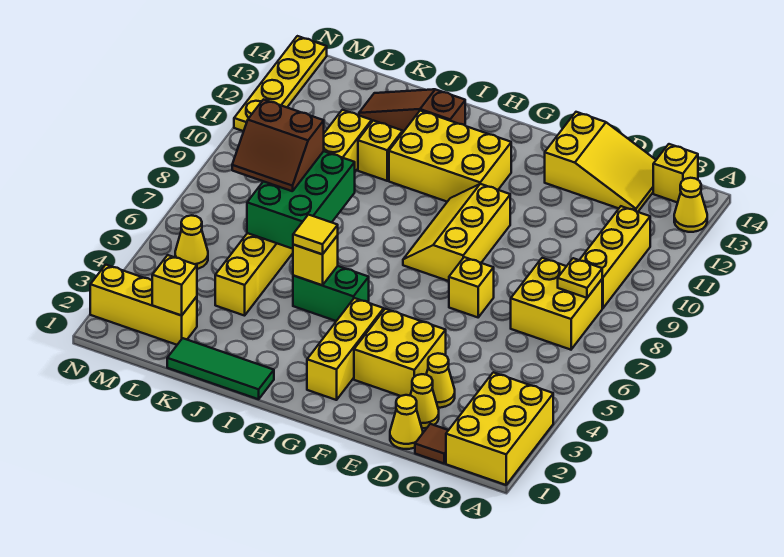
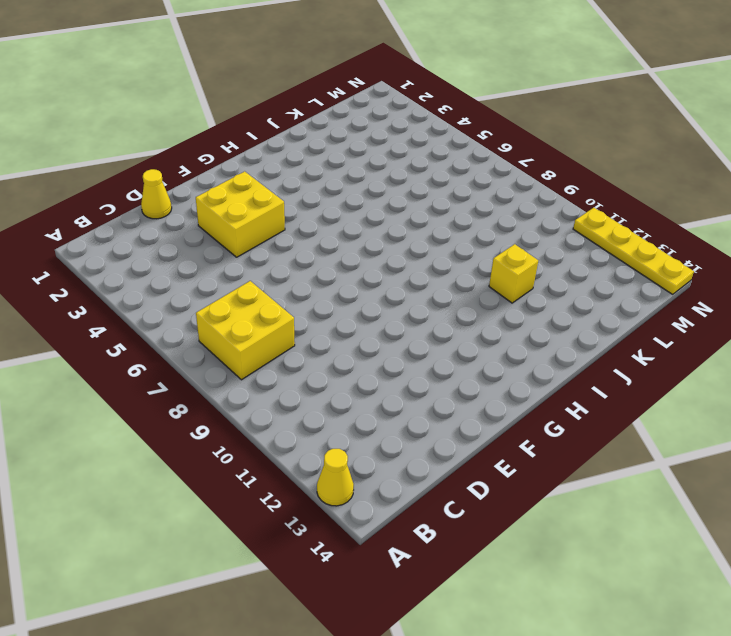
none -> yellow 2x3 brick [446,372,553,485]
none -> yellow 1x3 brick [579,206,650,308]
none -> yellow 1x1 brick [653,144,698,203]

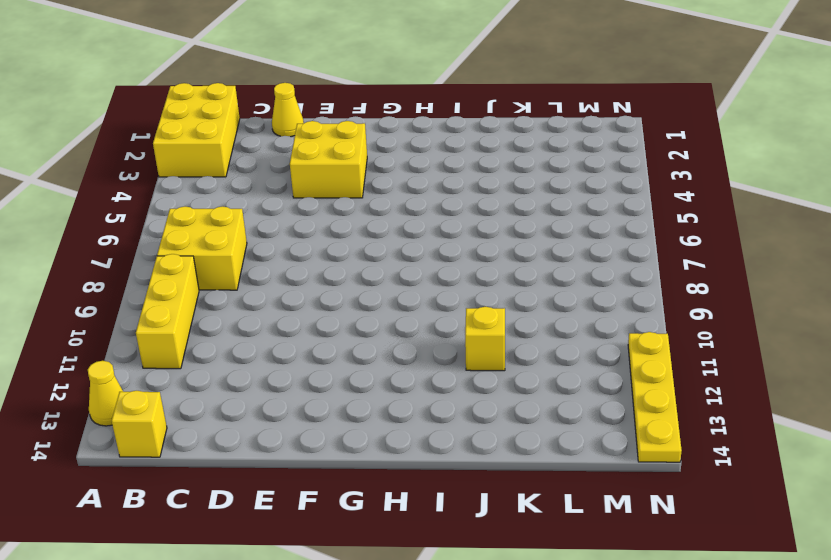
none -> brown 1x1 tile [415,424,448,463]
none -> yellow 2x3 slope [545,112,656,212]
none -> yellow 1x1 cone [410,374,439,428]

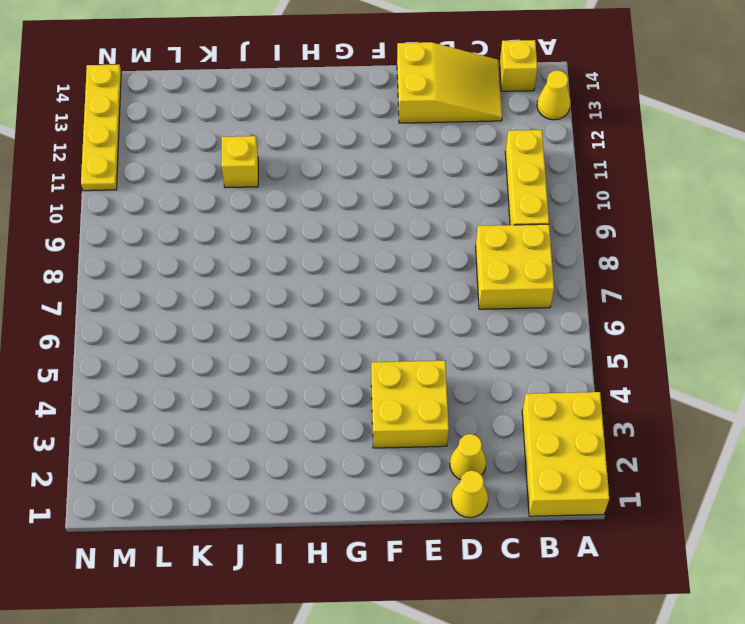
none -> brown 1x1 tile [415,424,448,463]
none -> yellow 1x1 cone [426,353,455,408]
none -> yellow 1x1 brick [449,257,494,317]

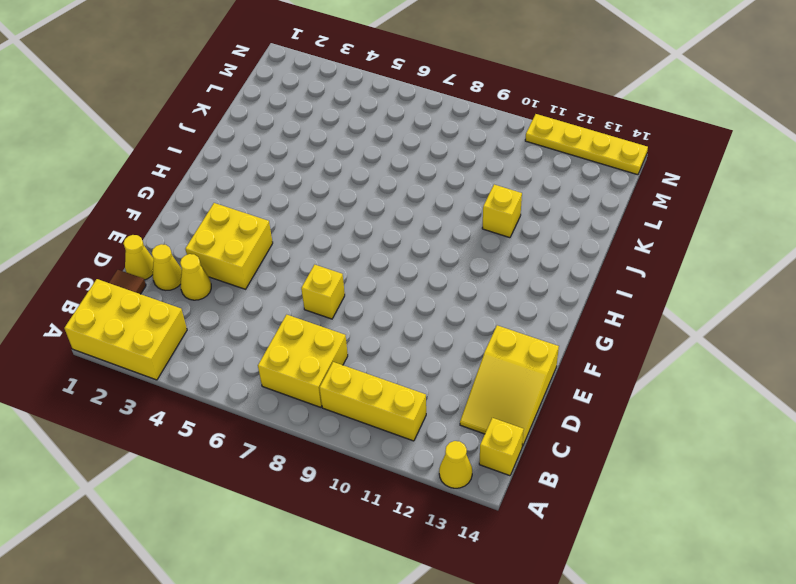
none -> yellow 2x3 slope [403,184,510,281]
none -> yellow 1x3 brick [307,298,384,400]
none -> yellow 2x3 brick [389,111,511,202]

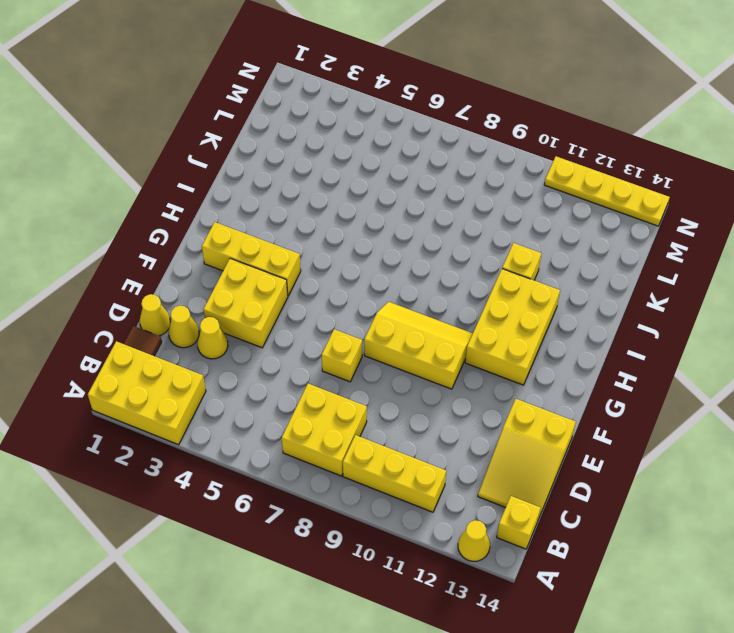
none -> green 1x2 brick [293,266,369,321]
none -> green 1x3 tile [167,338,274,399]
none -> brown 1x3 slope [359,89,465,132]

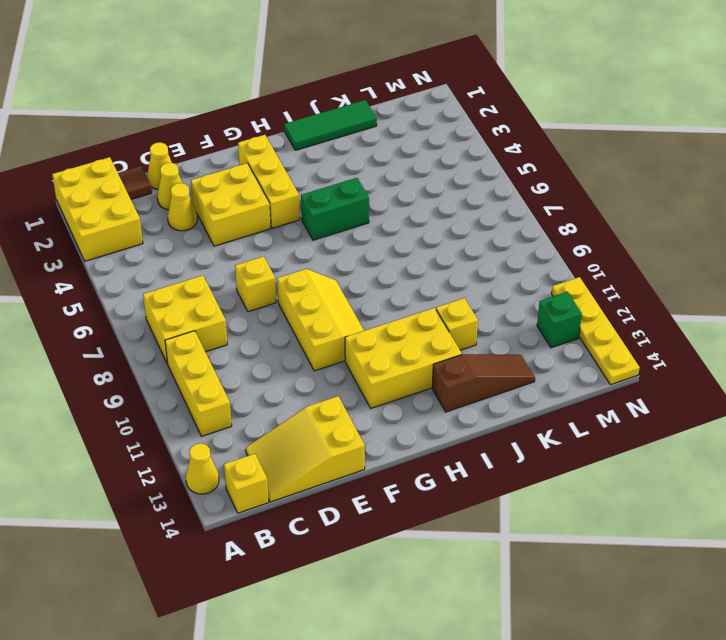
green 1x1 brick [537,292,582,348] -> none
none -> yellow 1x8 brick [215,110,372,316]
none -> yellow 1x3 brick [90,265,197,345]
none -> yellow 1x1 cone [175,215,208,269]

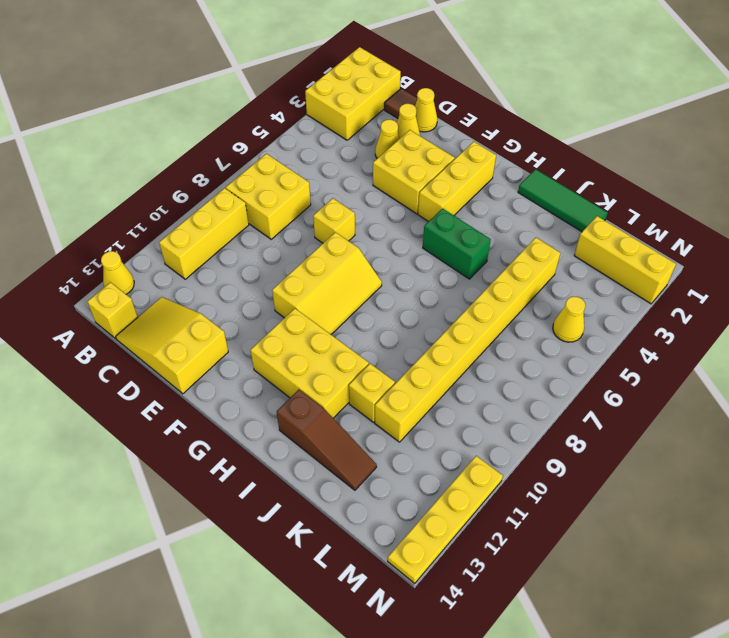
none -> yellow 1x1 plate [558,258,602,298]
none -> yellow 1x1 brick [293,235,338,285]
none -> green 2x3 brick [247,151,355,249]

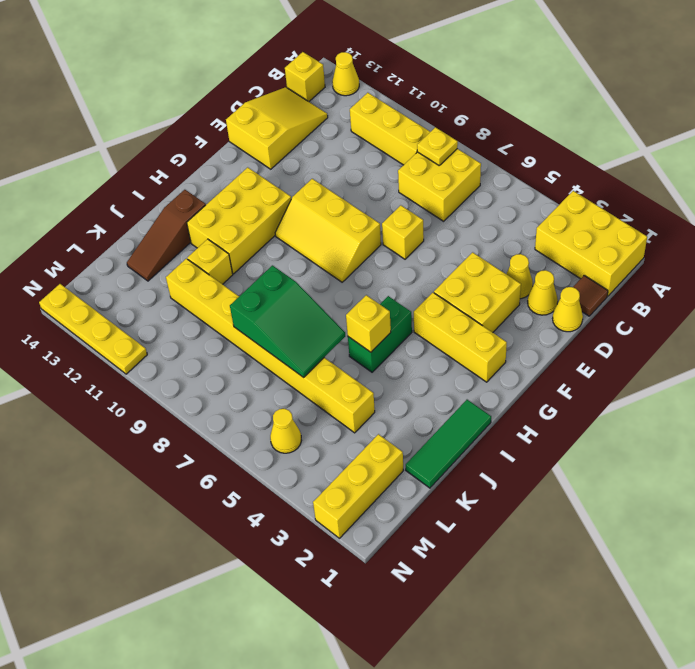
green 2x3 slope [230,265,345,377] -> green 2x3 brick [247,151,355,249]
none -> yellow 1x1 brick [152,255,197,315]
none -> yellow 1x1 tile [293,215,338,254]
none -> brown 2x2 slope [232,99,324,191]

